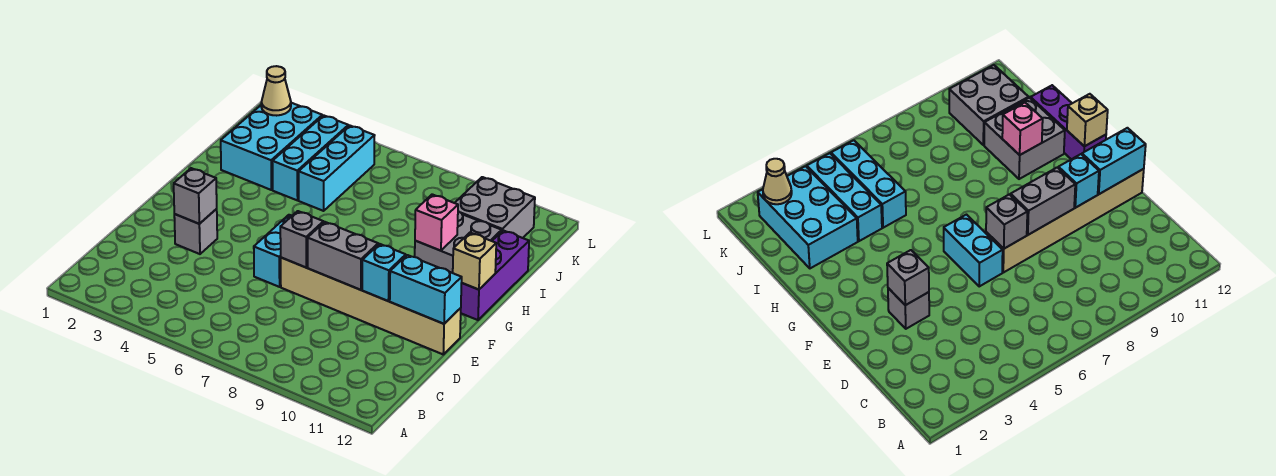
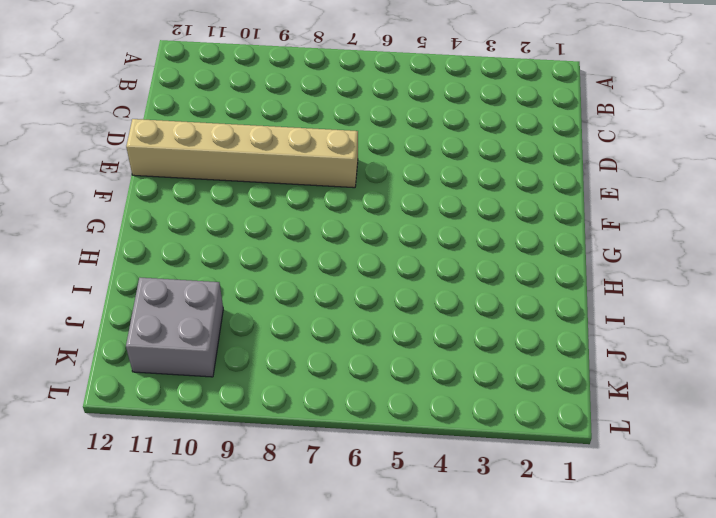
none -> grey 1x1 brick [174,209,217,254]
none -> cyan 1x2 brick [254,215,291,287]
none -> purple 1x3 brick [461,230,529,320]

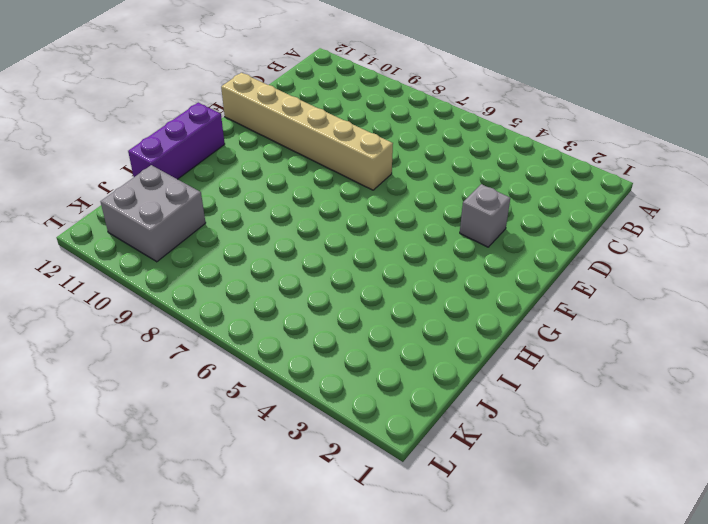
none -> cyan 1x2 brick [254,215,291,287]
none -> grey 2x2 brick [415,211,502,273]
none -> cyan 2x3 brick [221,103,322,190]

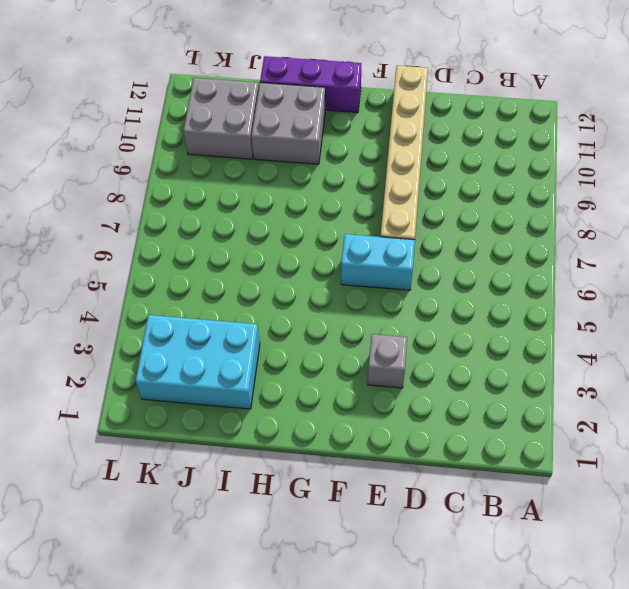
none -> cyan 1x3 brick [272,115,348,200]
none -> cyan 1x3 brick [299,125,375,211]
none -> grey 1x1 brick [174,168,217,224]

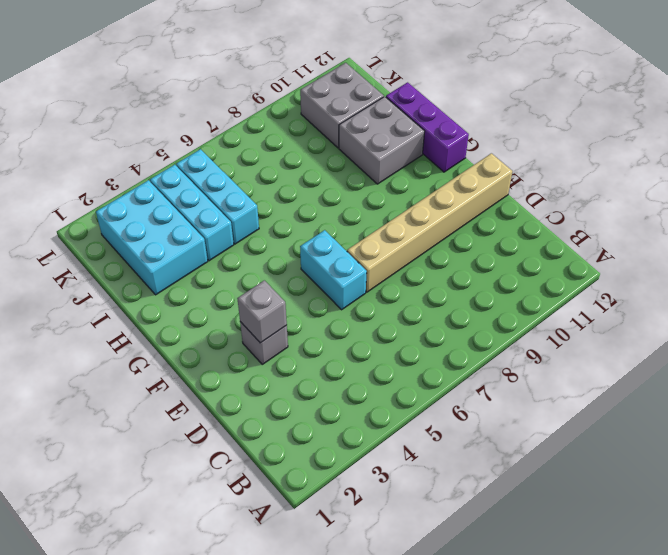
none -> grey 1x1 brick [280,211,323,267]
none -> grey 1x2 brick [308,222,378,290]
none -> cyan 1x1 brick [362,244,406,301]

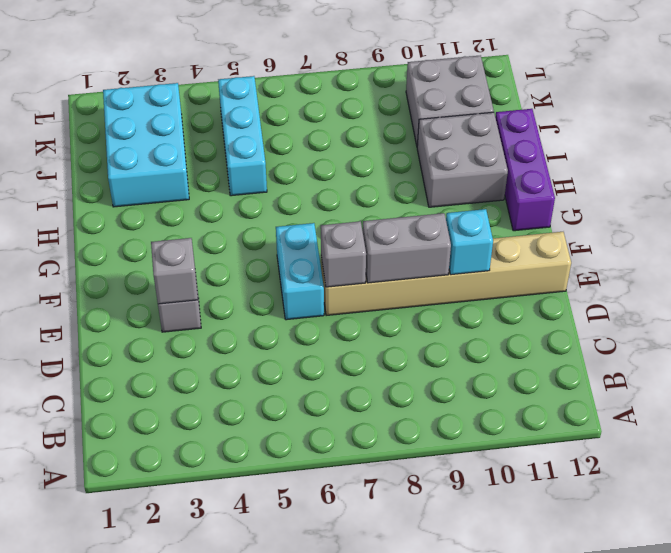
none -> cyan 1x3 brick [272,115,348,200]
none -> cyan 1x2 brick [390,255,462,324]
none -> tan 1x1 brick [453,233,496,290]

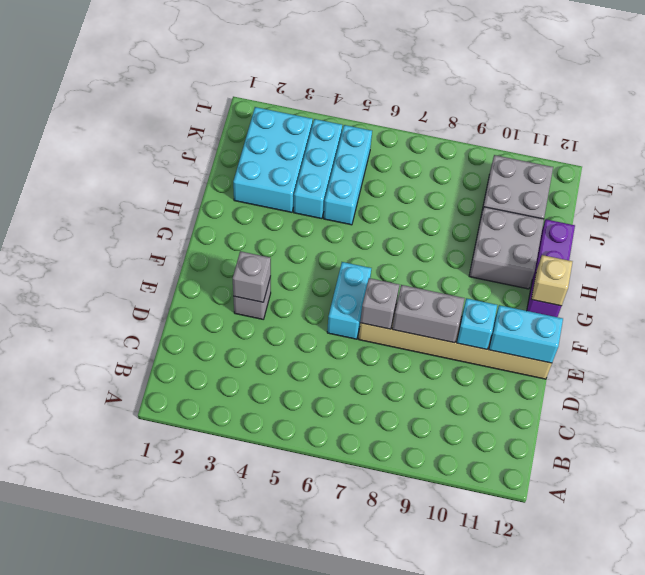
none -> pink 1x1 brick [415,194,458,251]
none -> tan 1x1 cone [261,66,291,116]

